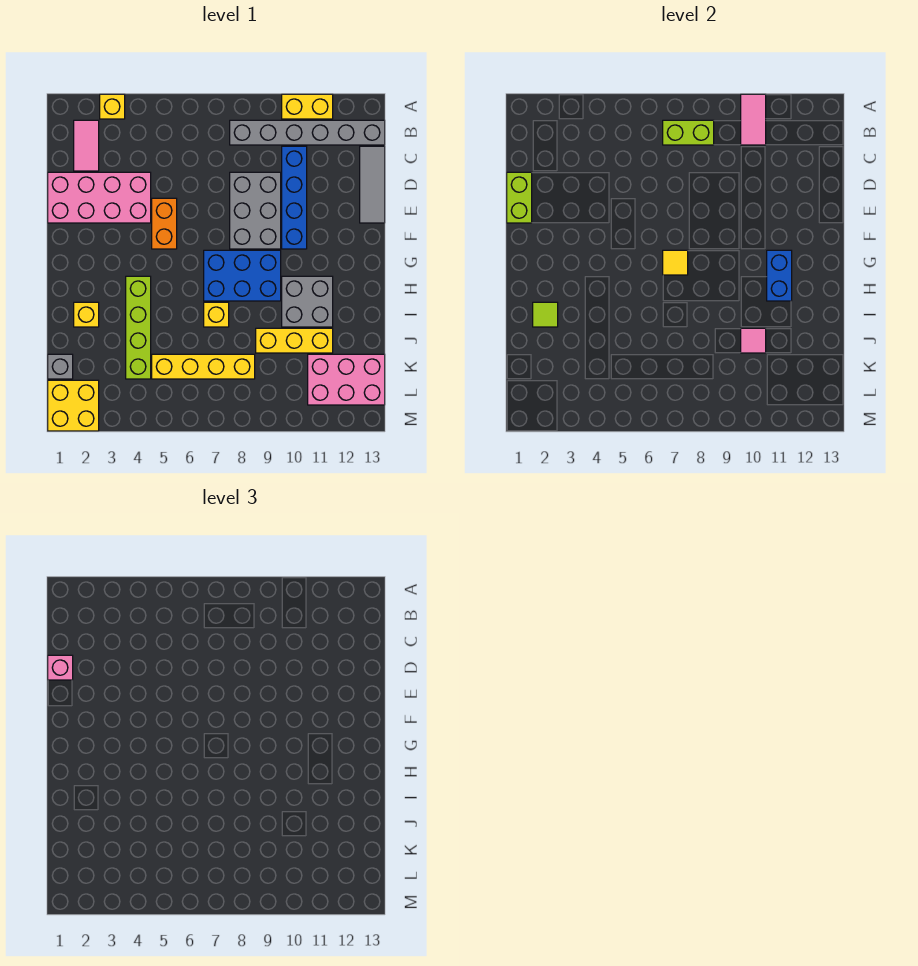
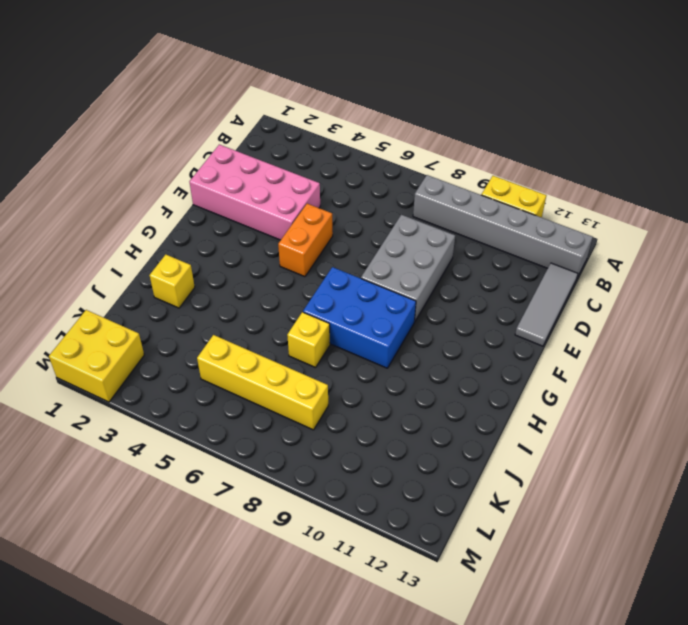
none -> yellow 1x1 brick [100,94,125,119]
none -> pink 1x2 tile [74,120,99,171]
none -> blue 1x4 brick [282,146,307,249]

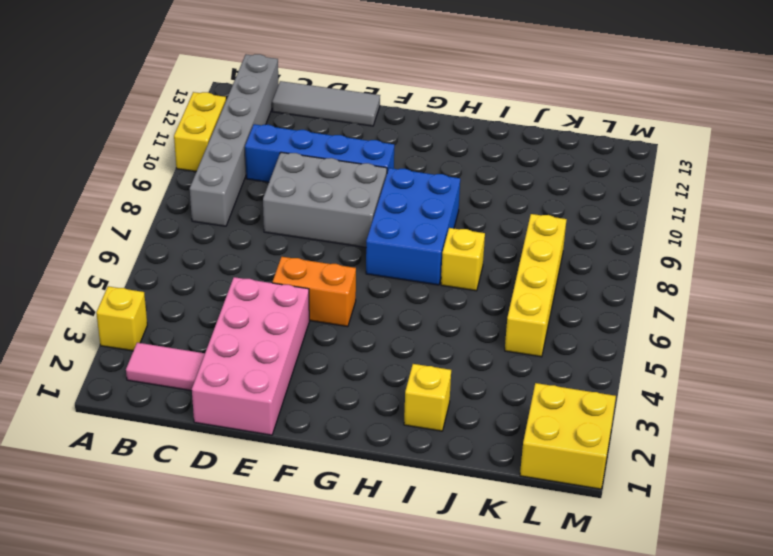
none -> lime 1x4 brick [126,276,151,379]
none -> grey 2x2 brick [282,276,333,327]
none -> yellow 1x3 brick [256,328,333,353]

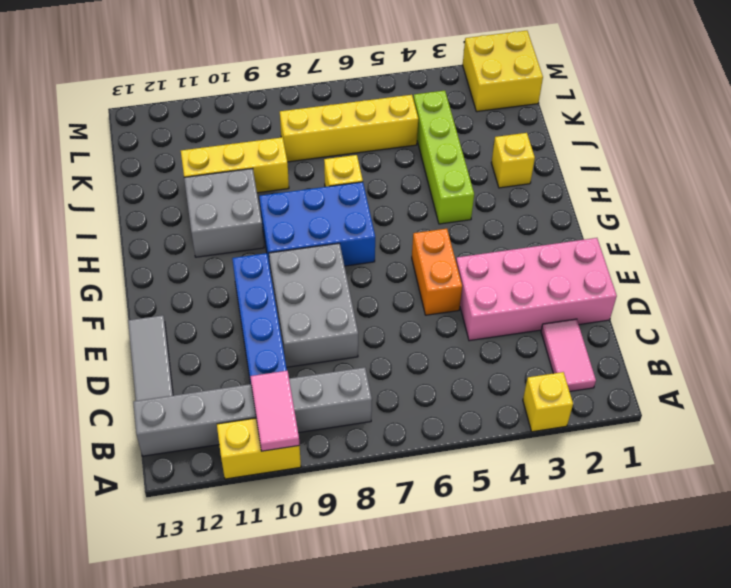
none -> grey 1x1 brick [48,354,73,379]
none -> pink 2x3 brick [308,354,385,405]
none -> lime 1x2 brick [663,120,714,145]

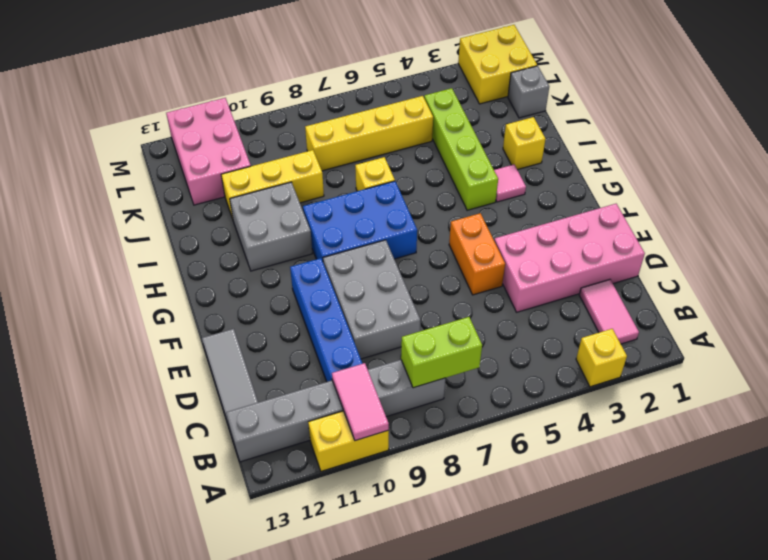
pink 1x1 tile [494,165,526,202] -> pink 1x1 tile moved to [741,328,766,353]
pink 2x3 brick [166,98,251,205] -> pink 2x3 brick turned to [308,354,385,405]
none -> lime 1x2 brick [507,172,532,223]
none -> yellow 1x1 tile [663,250,688,275]
none -> blue 1x2 brick [767,250,792,301]

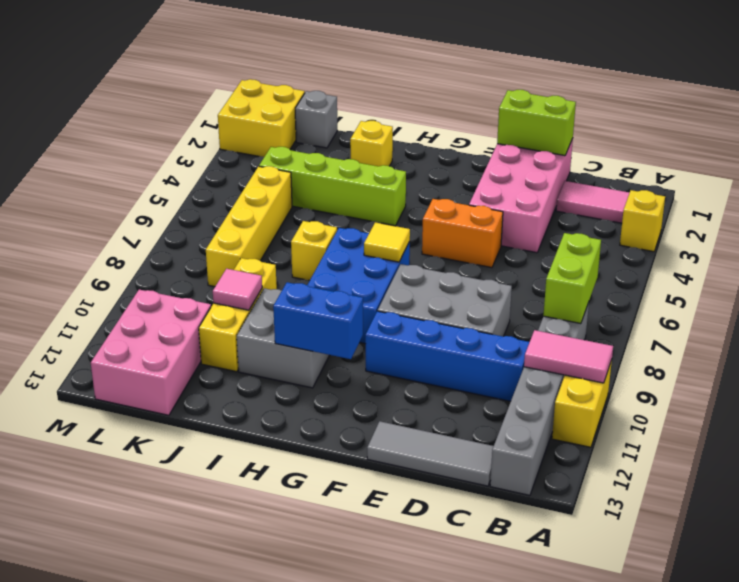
none -> lime 1x1 tile [533,302,558,327]
none -> pink 1x1 brick [48,655,73,680]

